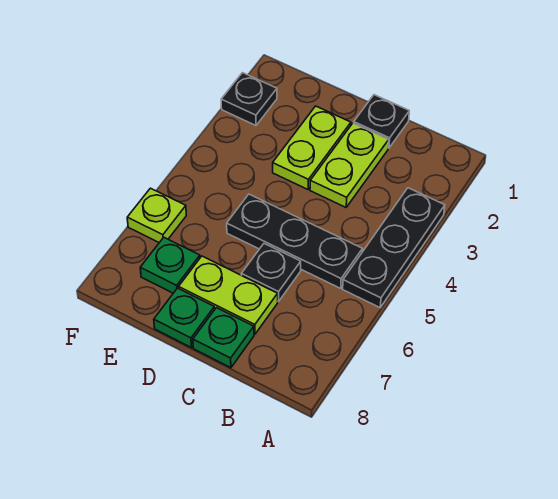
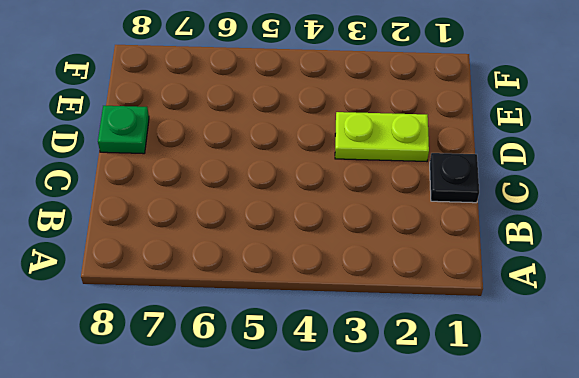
none -> black 1x3 plate [343,188,445,308]
none -> black 1x3 plate [227,194,362,288]
none -> lime 1x2 plate [310,123,389,207]

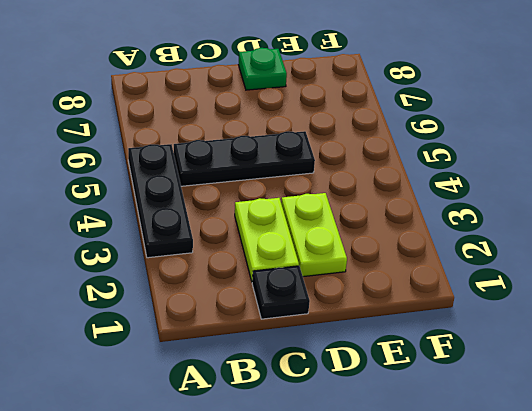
none -> black 1x1 plate [241,244,301,301]
none -> lime 1x2 plate [179,256,278,334]
none -> green 1x1 plate [193,308,254,368]

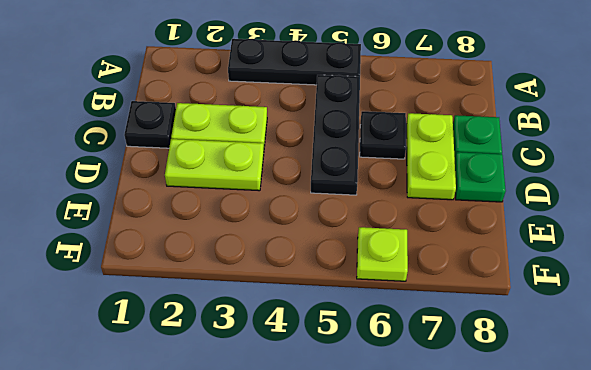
none -> green 1x1 plate [140,237,200,293]
none -> black 1x1 plate [221,73,277,126]

